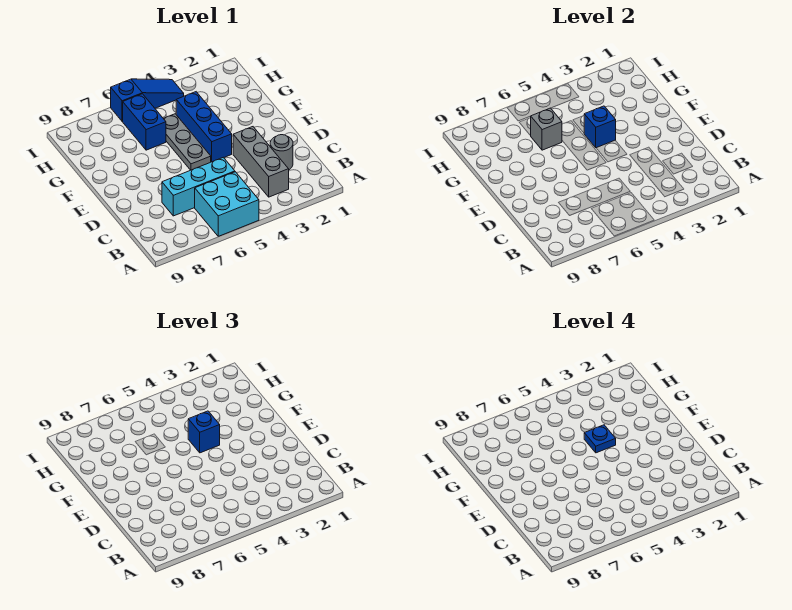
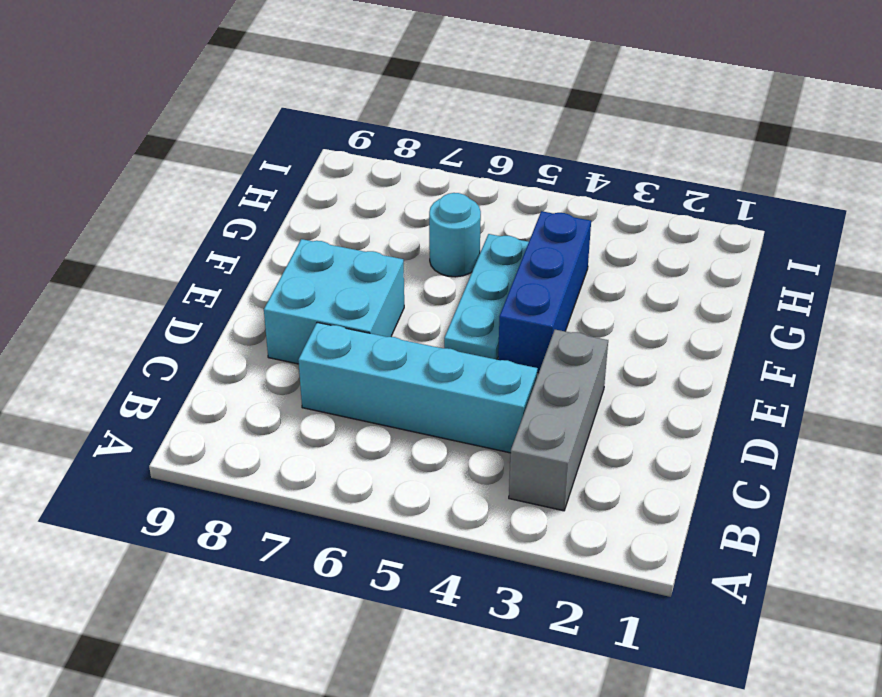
cyan 1x4 brick [298,322,538,453] -> cyan 1x3 brick [162,157,235,216]
cyan 2x2 brick [264,239,404,364] -> cyan 2x2 brick moved to [195,172,259,236]
cyan 1x3 plate [444,234,529,359] -> grey 1x3 plate [163,114,211,170]
cyan 1x1 round brick [429,193,481,277] -> blue 1x2 brick [123,94,166,150]
none -> grey 1x1 round brick [270,135,293,170]
none -> blue 1x3 slope [111,79,184,121]
none -> blue 1x1 brick [584,106,616,148]

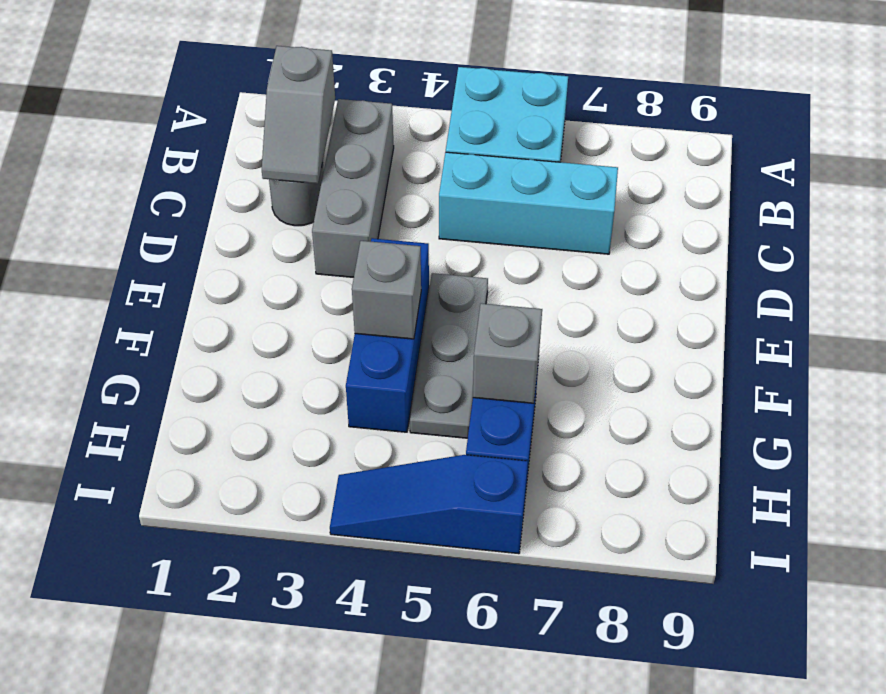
grey 1x2 slope [262,46,335,184] -> none
grey 1x1 brick [352,241,421,339] -> blue 1x1 brick [584,106,616,148]
none -> blue 1x1 brick [188,411,220,453]
none -> blue 1x1 plate [584,425,616,453]

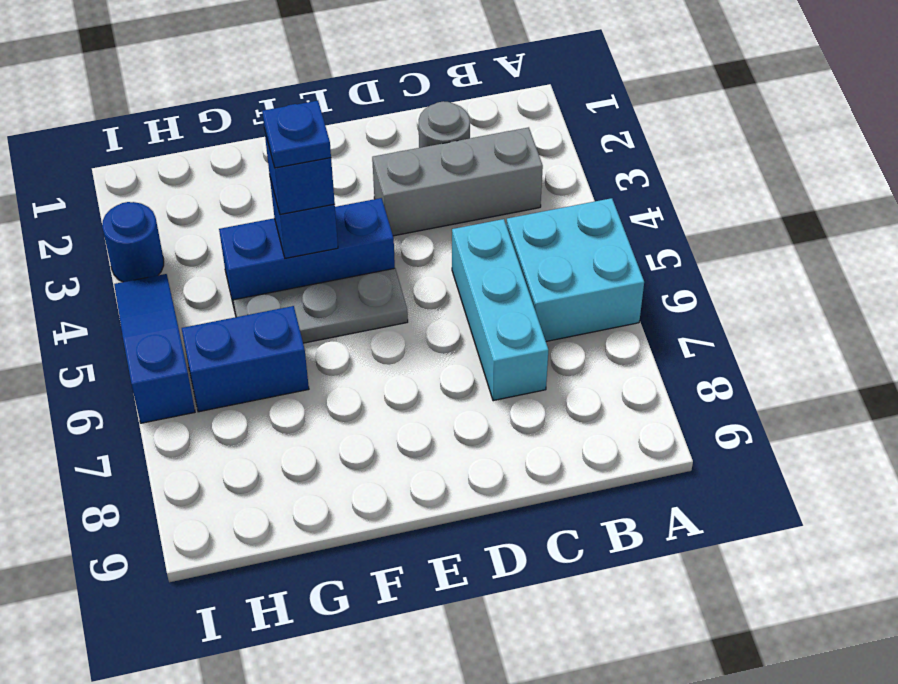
blue 1x1 round brick [102,202,164,282] -> none
none -> grey 1x1 brick [531,108,562,150]

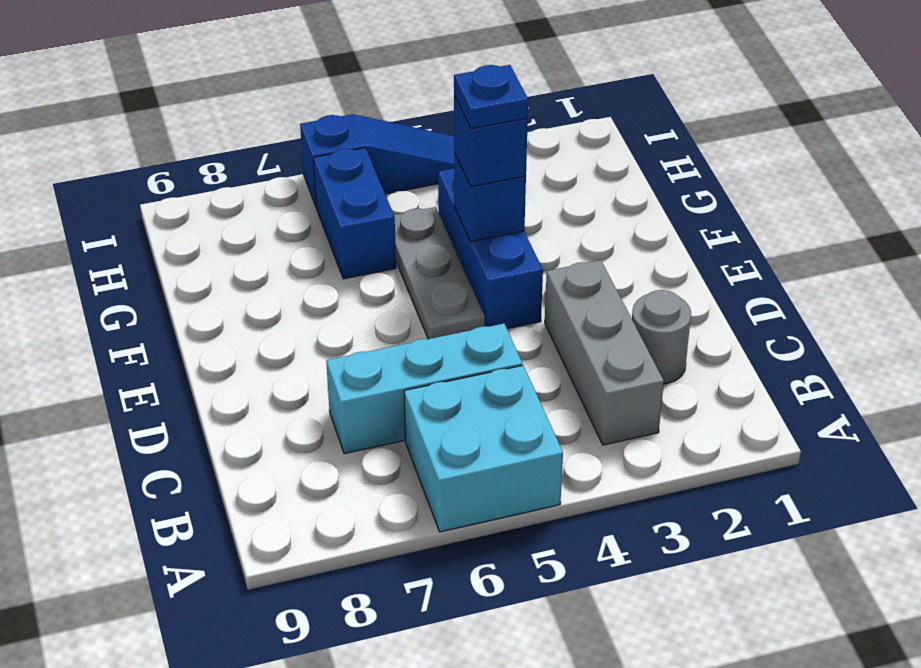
none -> grey 1x1 brick [531,108,562,150]

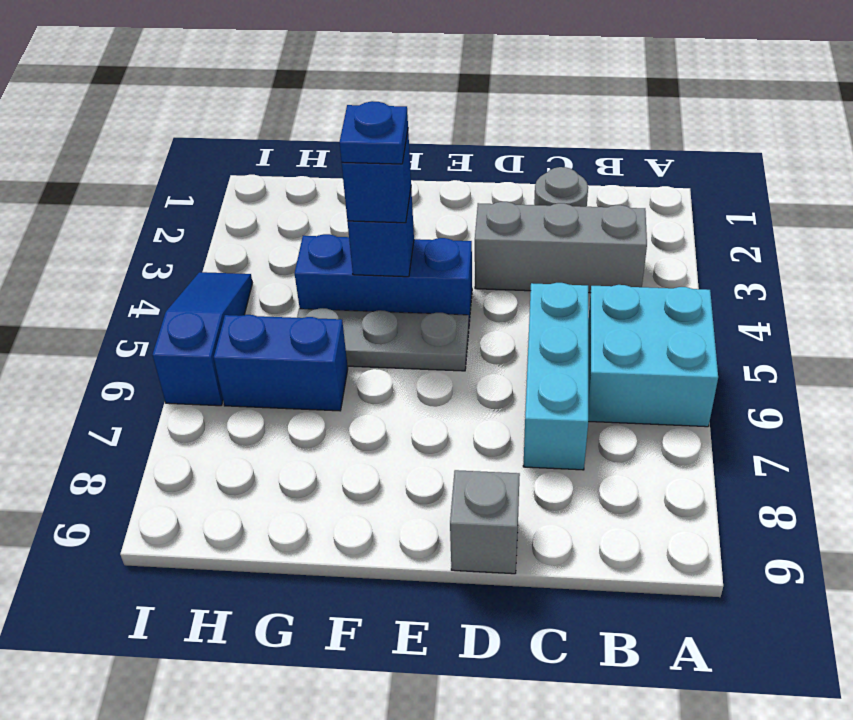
grey 1x1 brick [450,470,520,574] -> grey 1x1 brick moved to [531,108,562,150]

